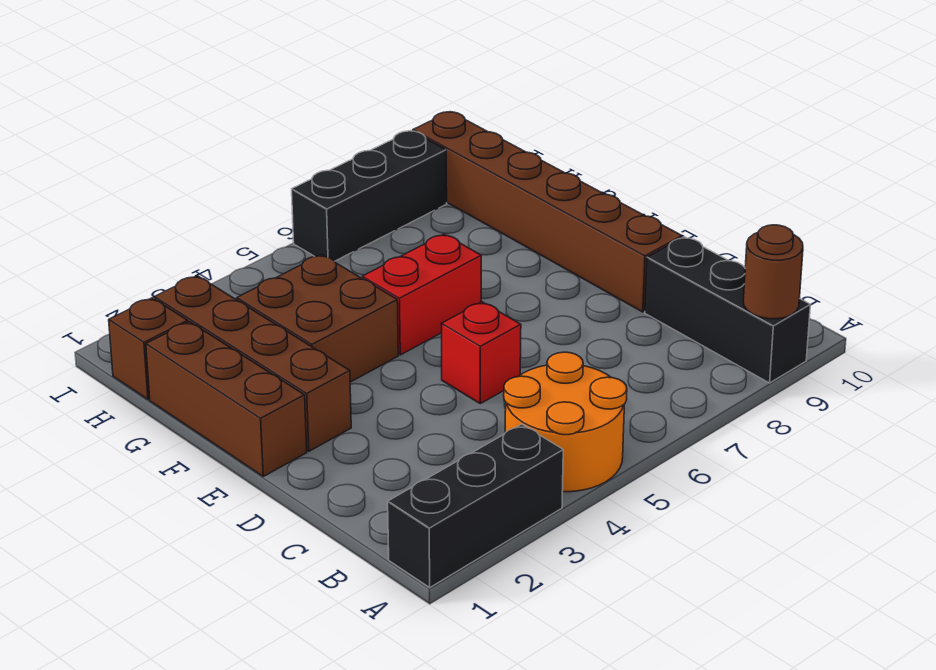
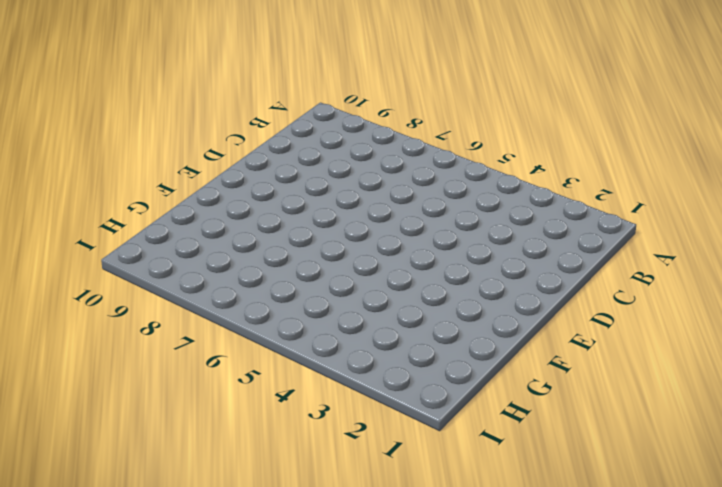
none -> black 1x3 brick [388,424,563,588]
none -> orange 2x2 round brick [504,352,627,492]
none -> black 1x3 brick [645,237,810,383]

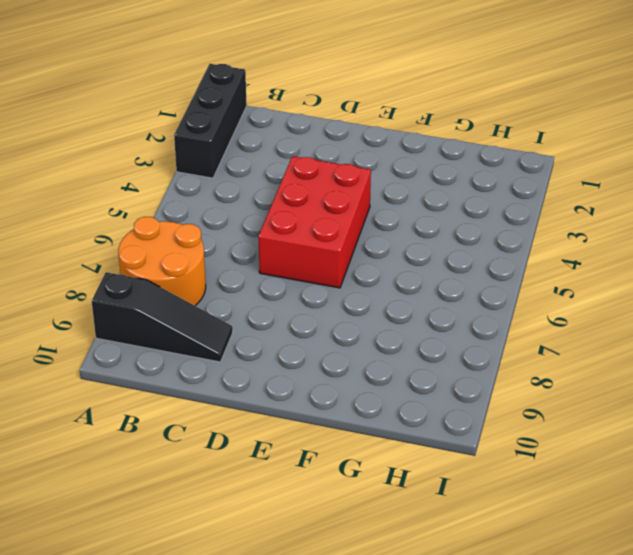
orange 2x2 round brick [118,217,206,306] -> orange 2x2 round brick moved to [504,352,627,492]
black 1x3 slope [92,272,233,362] -> black 1x3 brick [645,237,810,383]
red 2x3 brick [259,156,371,288] -> red 1x1 brick [441,302,521,404]
none -> brown 1x6 brick [413,112,682,312]
none -> brown 1x3 brick [146,322,307,476]
none -> brown 1x4 brick [154,276,351,451]

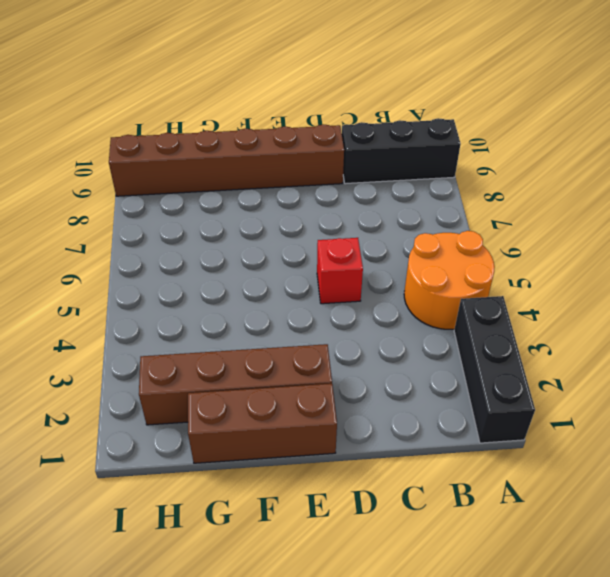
none -> brown 2x2 brick [237,255,398,382]
none -> red 1x2 brick [362,234,481,355]
none -> brown 1x1 brick [109,298,188,400]

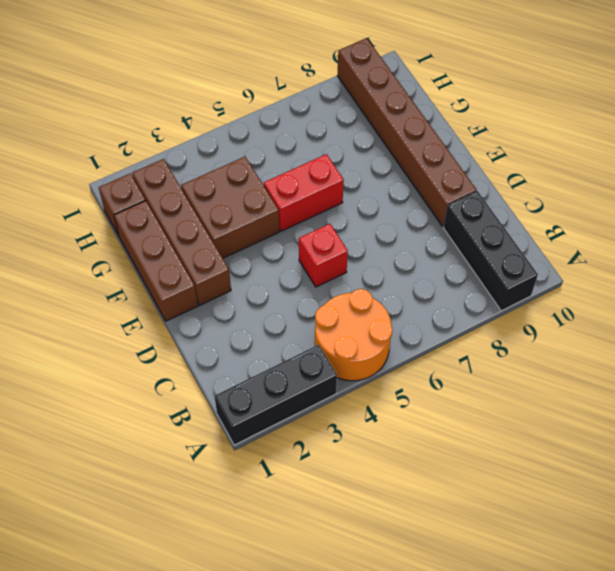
none -> black 1x3 brick [292,131,447,261]
none -> brown 1x1 round brick [743,225,803,319]

